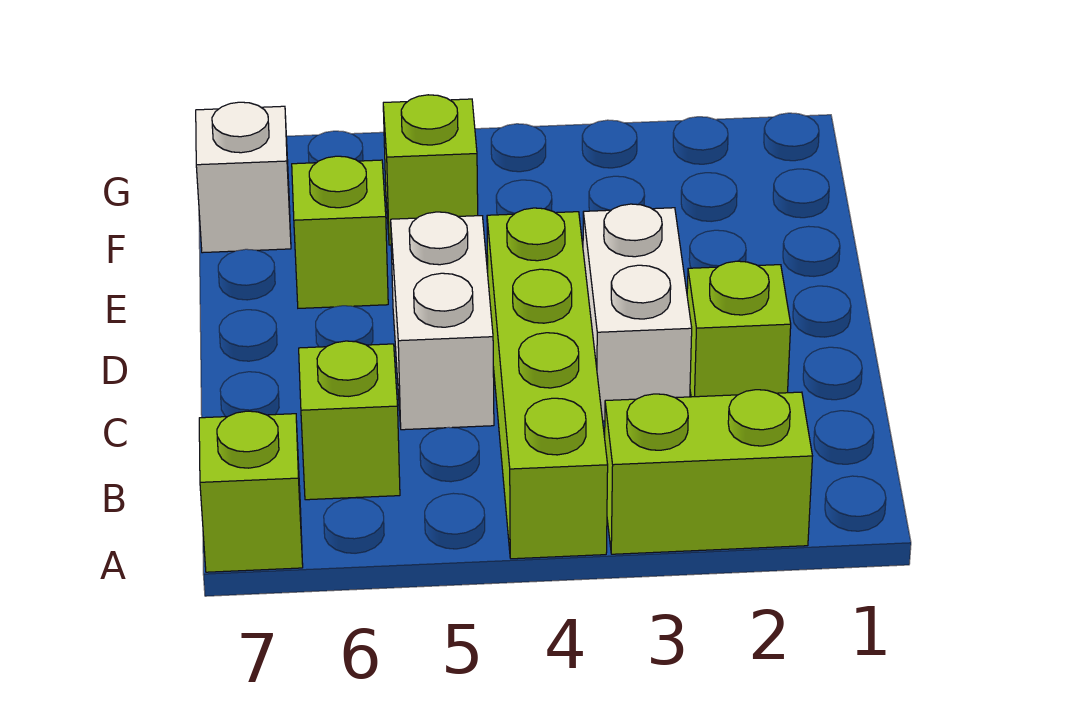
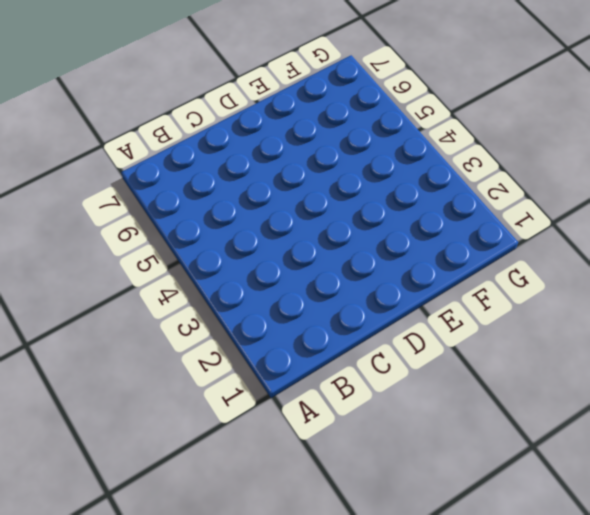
none -> lime 1x2 brick [605,390,812,554]
none -> lime 1x4 brick [487,208,608,559]

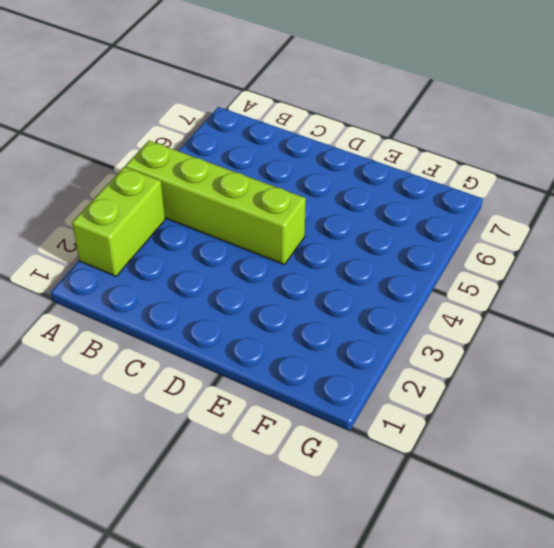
none -> lime 1x1 brick [199,411,303,572]
none -> lime 1x1 brick [299,341,400,500]

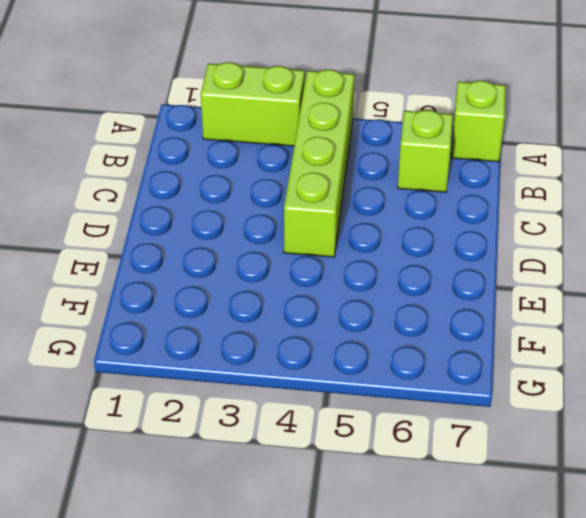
none -> lime 1x1 brick [687,261,791,397]
none -> white 1x2 brick [583,204,692,421]

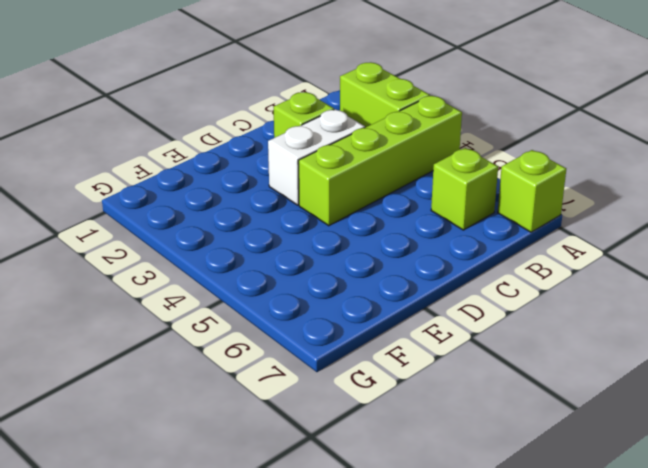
none -> white 1x2 brick [391,212,494,430]
none -> lime 1x1 brick [292,156,388,308]

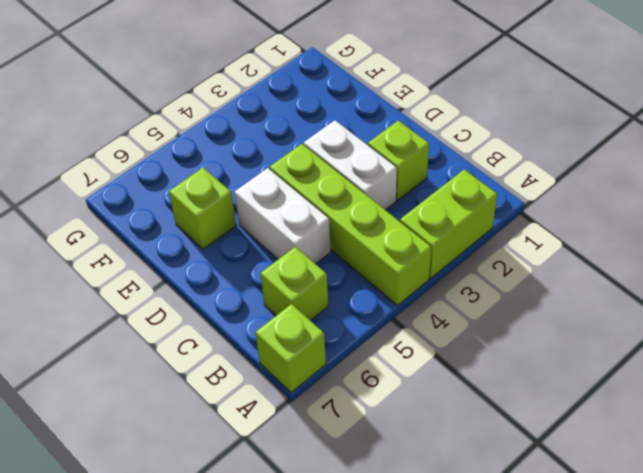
none -> lime 1x1 brick [383,95,478,245]
none -> white 1x1 brick [196,102,291,253]

